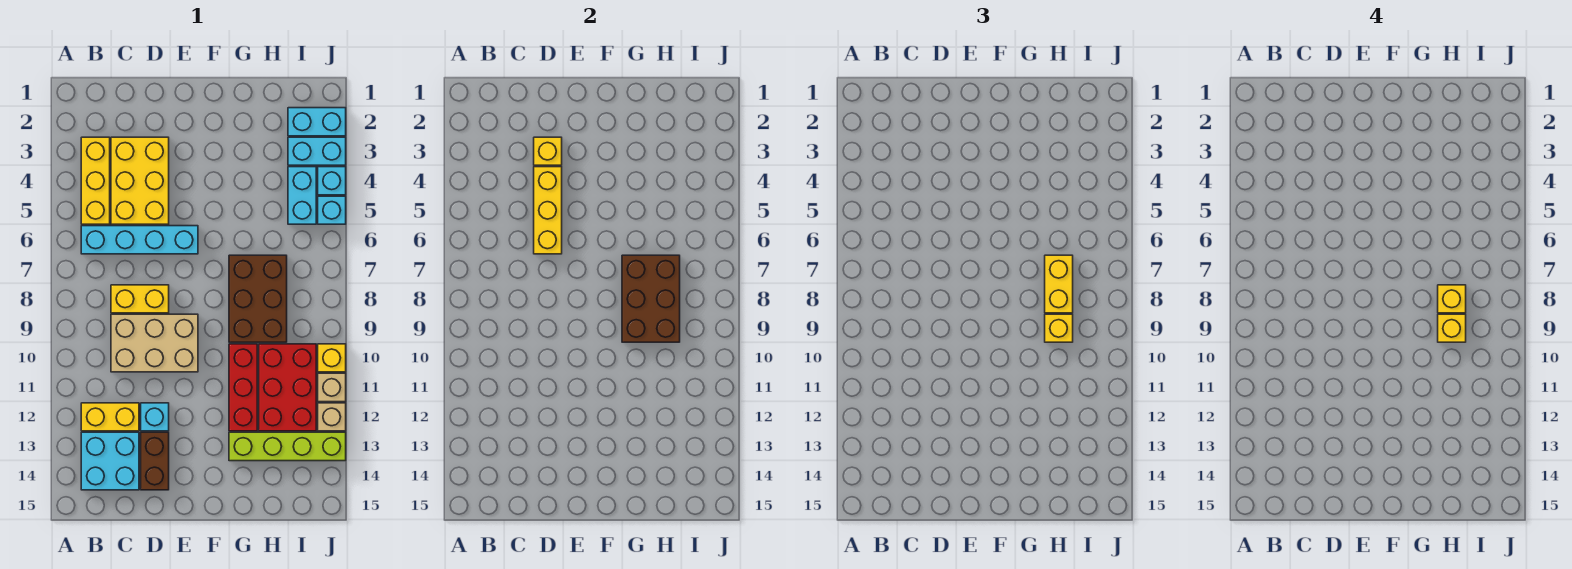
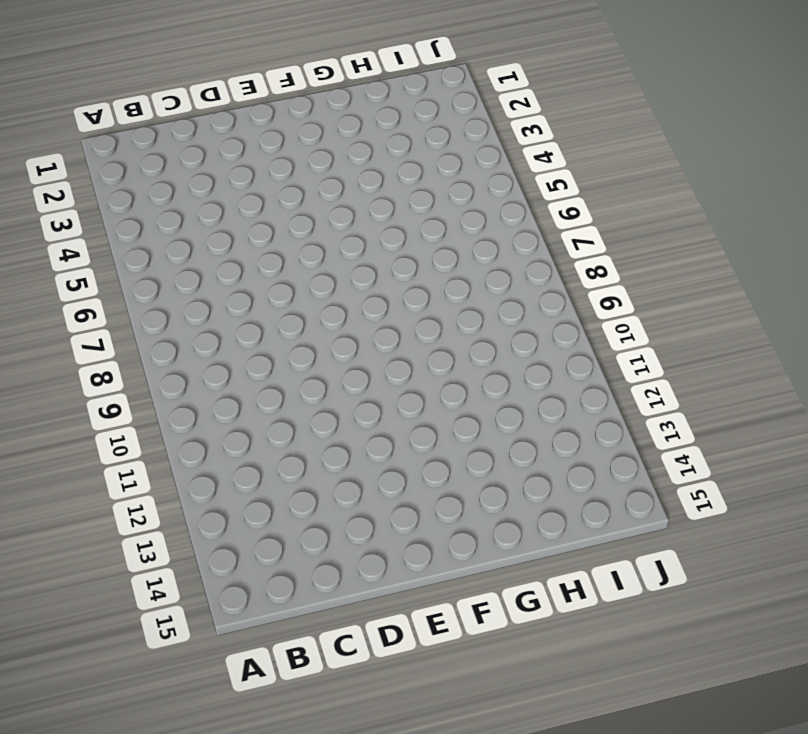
none -> yellow 1x3 brick [81,137,110,224]
none -> cyan 1x4 brick [81,226,198,254]
none -> yellow 1x2 brick [81,403,139,431]

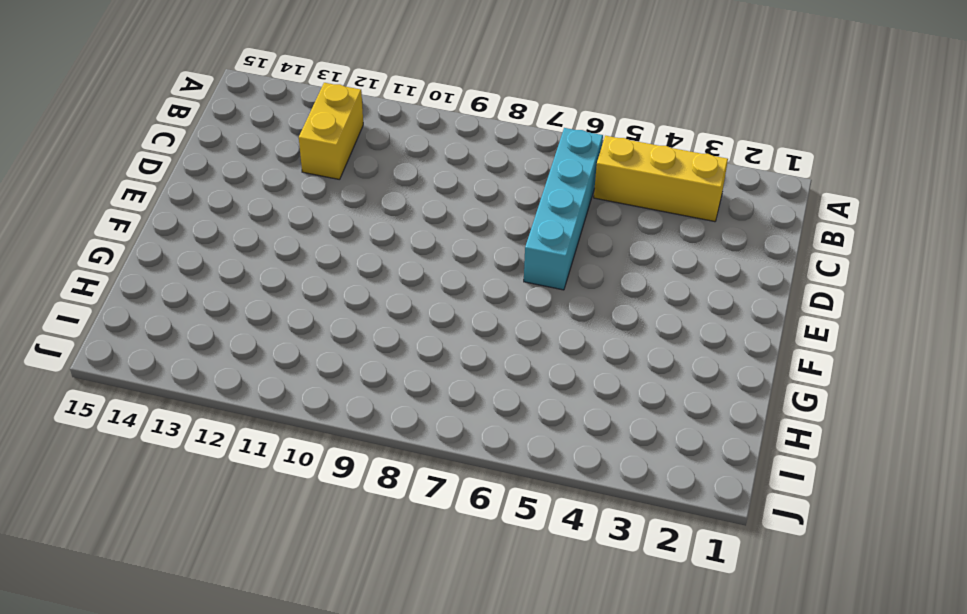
none -> cyan 2x2 brick [81,432,139,490]
none -> yellow 2x3 brick [111,137,169,224]
none -> yellow 1x2 brick [111,285,169,313]

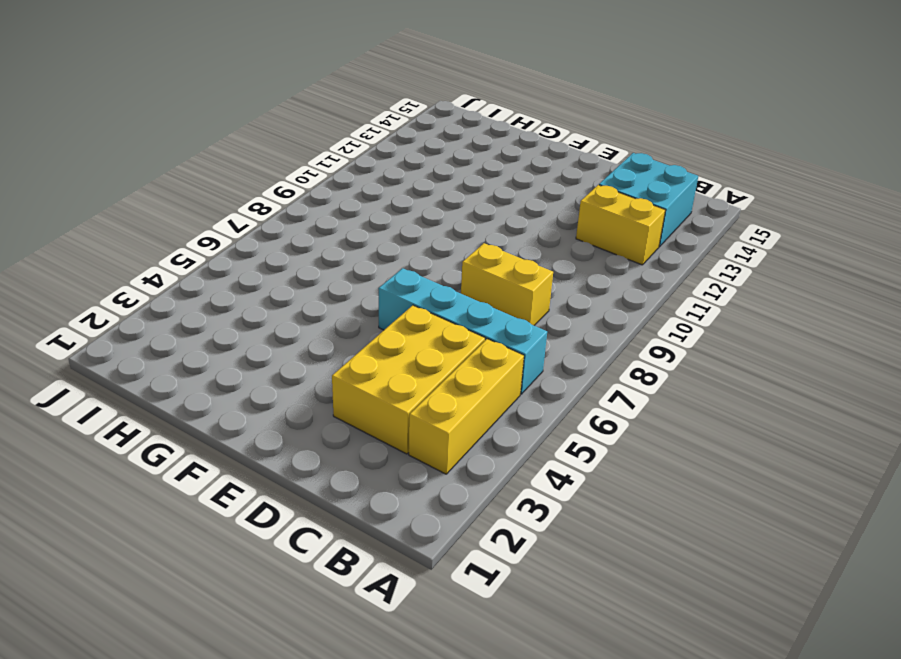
none -> tan 2x3 brick [111,314,198,372]
none -> cyan 1x1 brick [141,403,169,431]
none -> brown 1x2 brick [141,432,169,490]

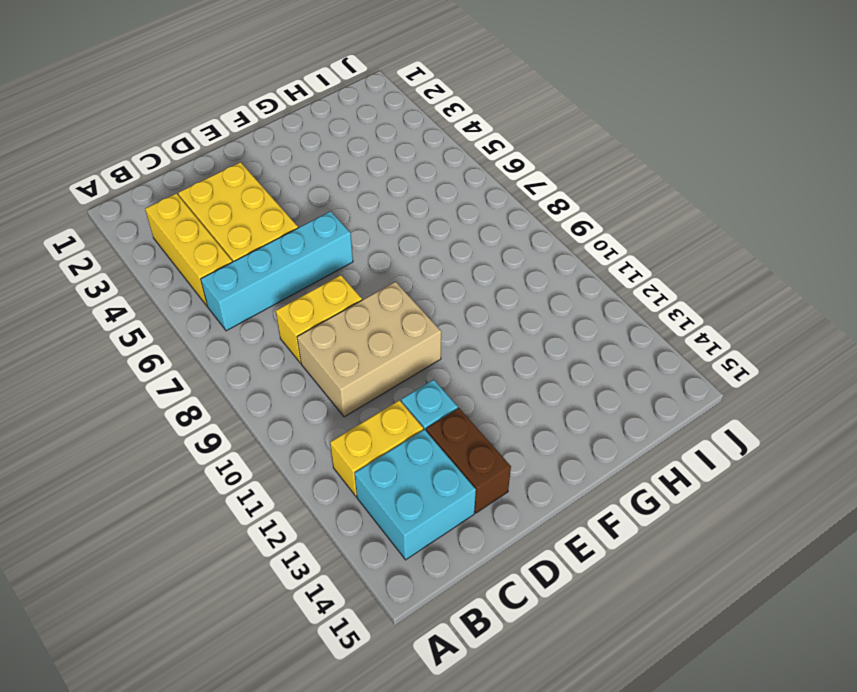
none -> brown 2x3 brick [229,255,287,342]
none -> red 1x3 brick [229,344,257,431]
none -> lime 1x4 brick [229,432,346,461]

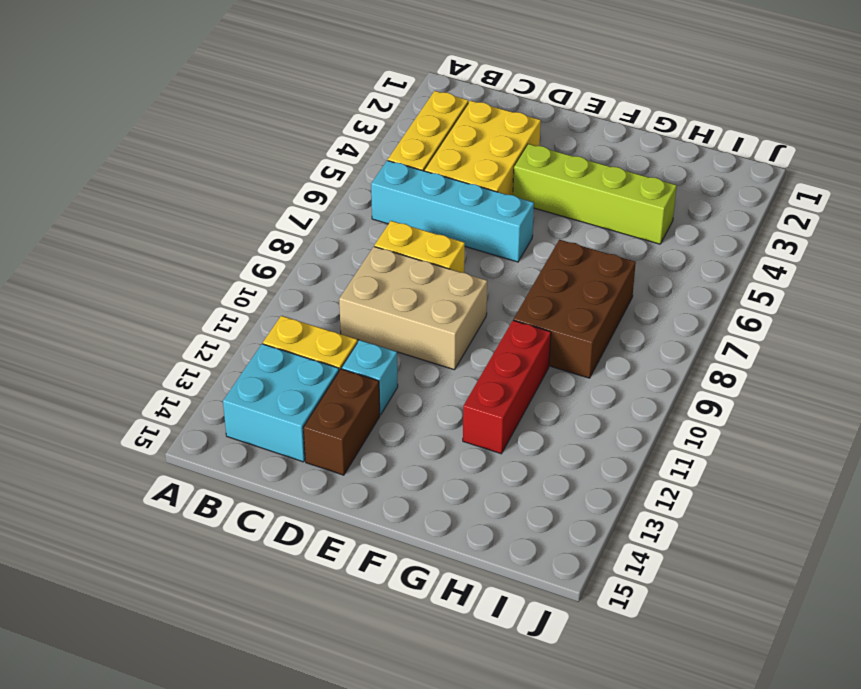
lime 1x4 brick [513,144,677,244] -> lime 1x4 brick moved to [229,432,346,461]
none -> red 2x3 brick [259,344,316,431]
none -> cyan 1x2 brick [288,108,346,136]
none -> cyan 1x2 brick [288,137,346,165]

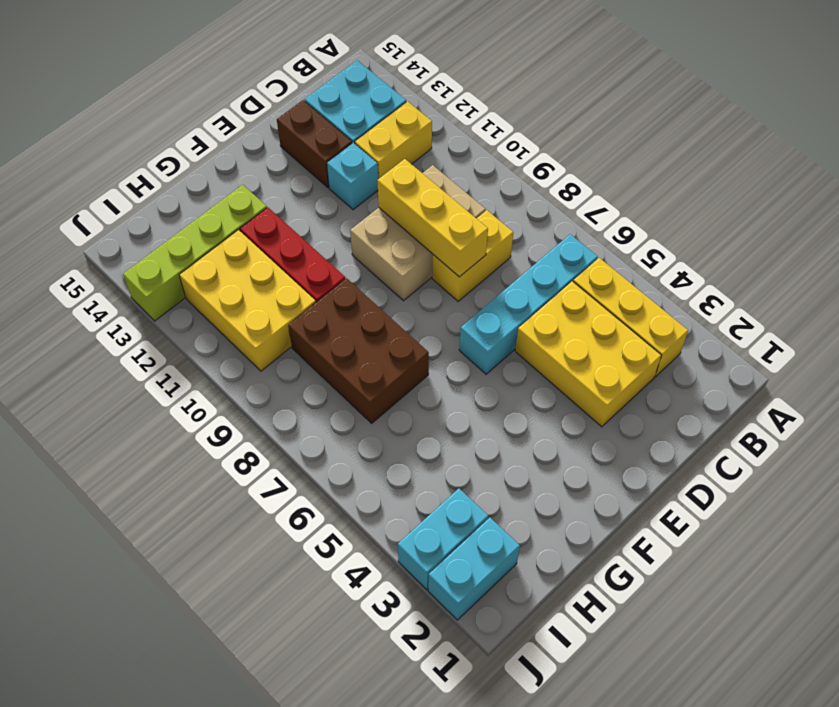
yellow 1x3 brick [377,159,488,277] -> yellow 1x3 brick moved to [534,167,562,254]
yellow 2x3 brick [179,230,316,371] -> red 2x3 brick [259,344,316,431]
none -> cyan 1x2 brick [288,167,316,224]
none -> cyan 1x1 brick [318,167,346,195]
none -> cyan 1x1 brick [318,196,346,224]

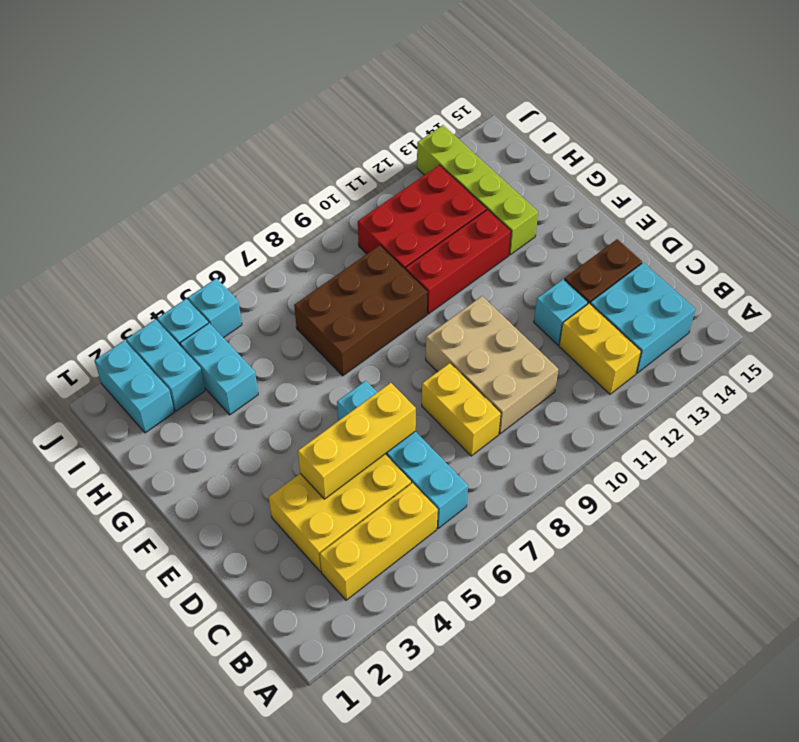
cyan 1x2 brick [180,323,258,415] -> cyan 1x2 brick turned to [288,167,316,224]
none -> yellow 1x1 brick [318,344,346,372]
none -> tan 1x1 brick [318,373,346,402]
none -> tan 1x1 brick [318,403,346,431]

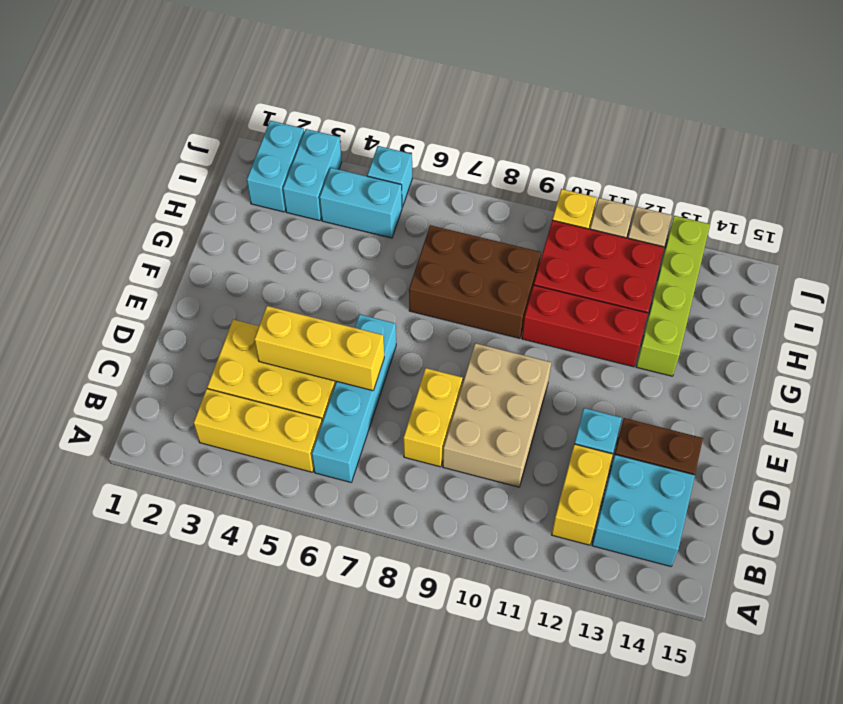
none -> cyan 1x1 brick [318,167,346,195]
none -> yellow 1x1 brick [534,137,562,165]
none -> brown 2x3 brick [622,255,680,342]

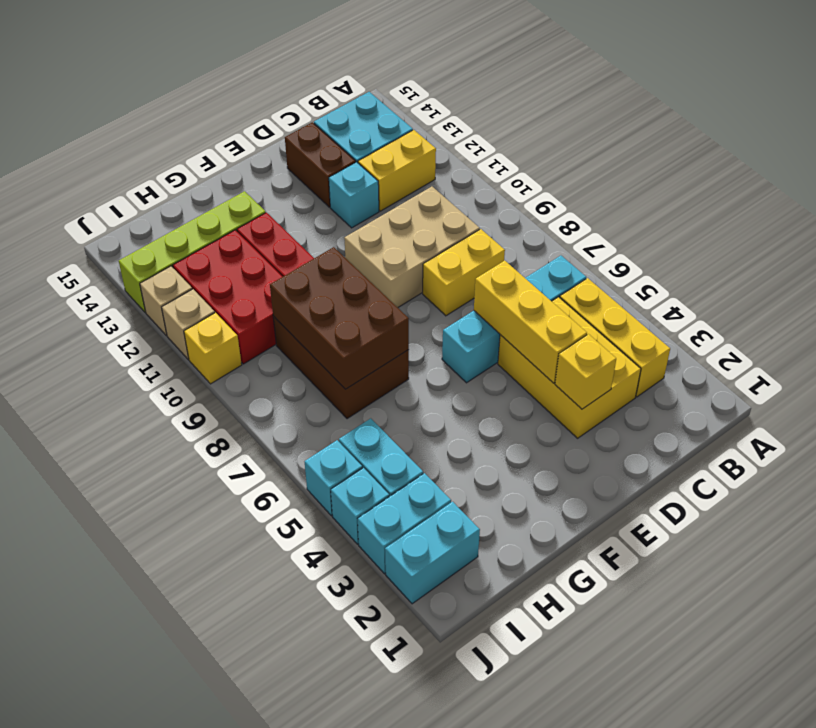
none -> yellow 1x2 brick [1045,255,1073,313]
none -> yellow 1x1 brick [1045,314,1073,342]
none -> yellow 1x1 brick [1438,285,1466,313]

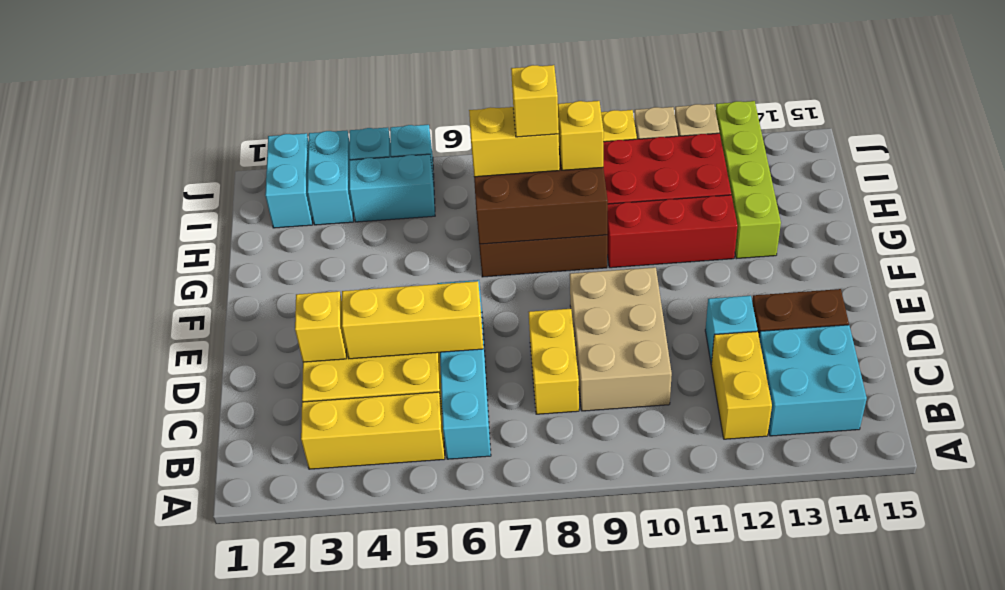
none -> yellow 1x1 brick [1438,314,1466,342]

